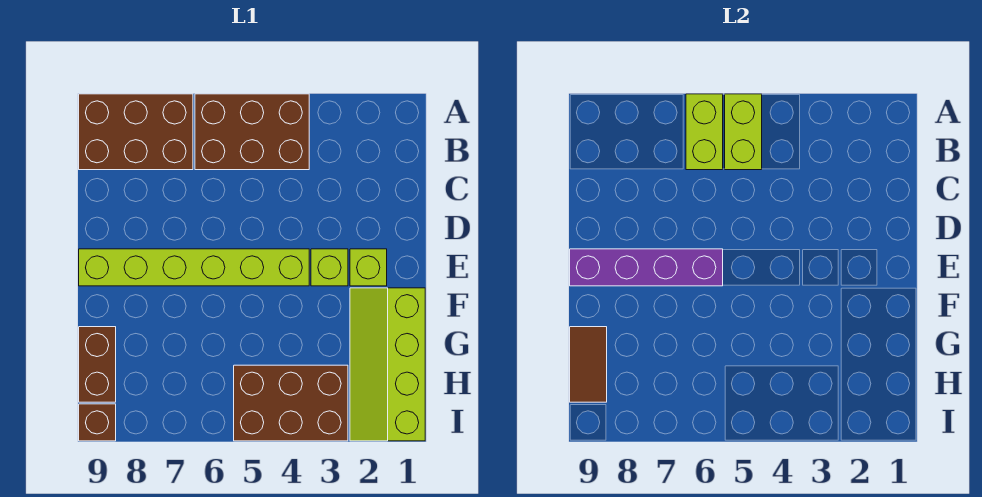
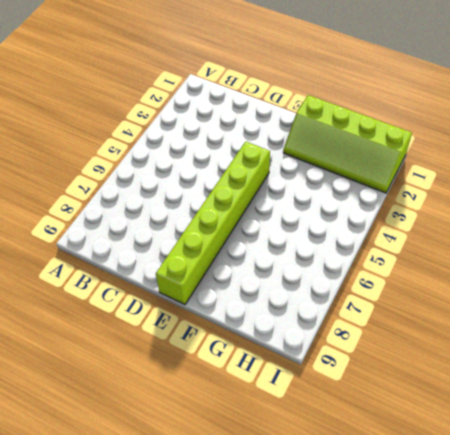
none -> brown 2x3 brick [195,94,309,170]
none -> brown 2x3 brick [79,94,193,170]
none -> lime 1x1 brick [350,249,387,286]

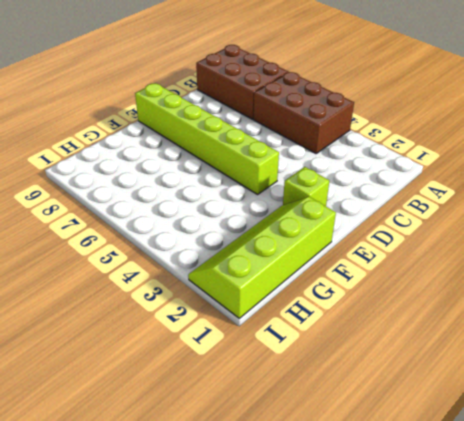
none -> lime 1x1 brick [311,249,348,286]
none -> brown 1x2 brick [79,327,116,402]
none -> brown 2x3 brick [234,365,348,441]

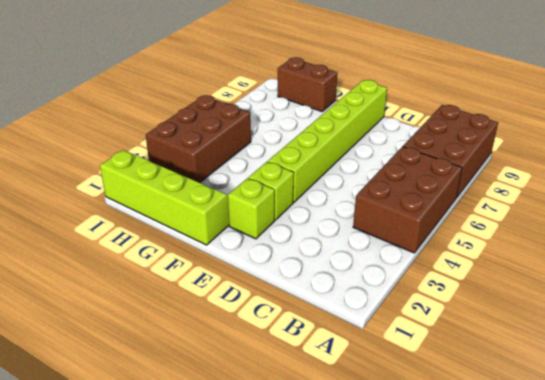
none -> brown 1x1 brick [79,404,116,441]
none -> lime 1x2 brick [725,94,762,170]
none -> lime 1x2 brick [686,94,723,170]

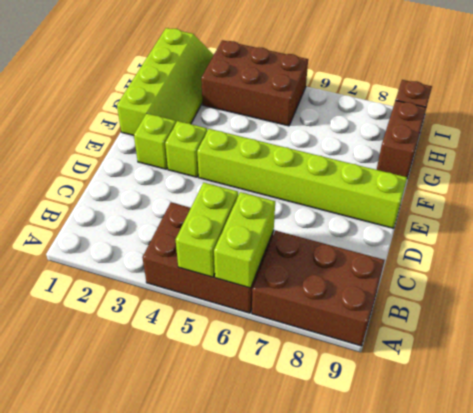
none -> purple 1x4 brick [570,249,723,286]
none -> brown 1x2 tile [570,327,607,402]

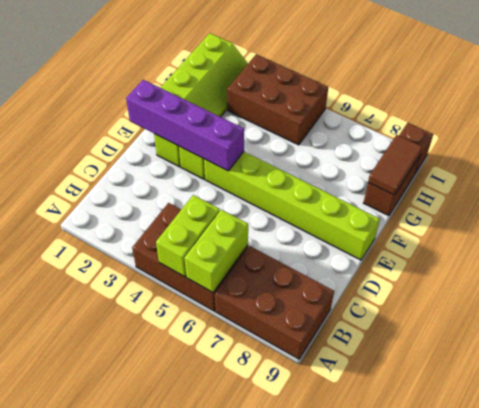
purple 1x4 brick [126,80,244,171] -> purple 1x4 brick moved to [570,249,723,286]

